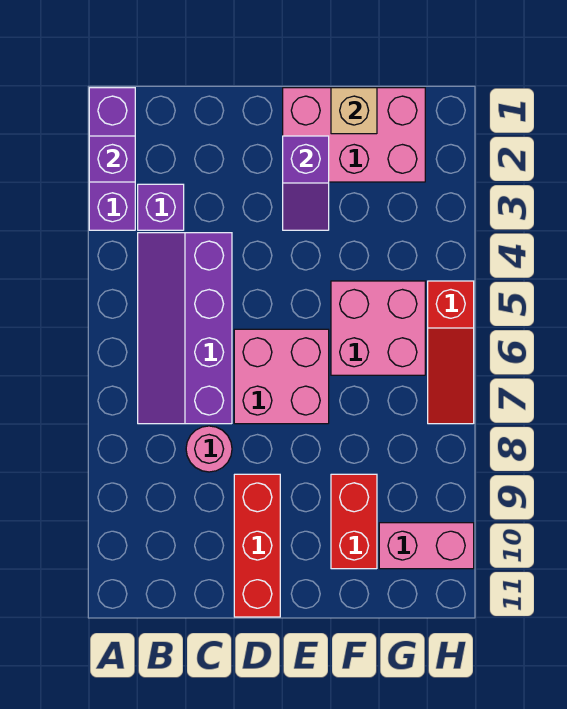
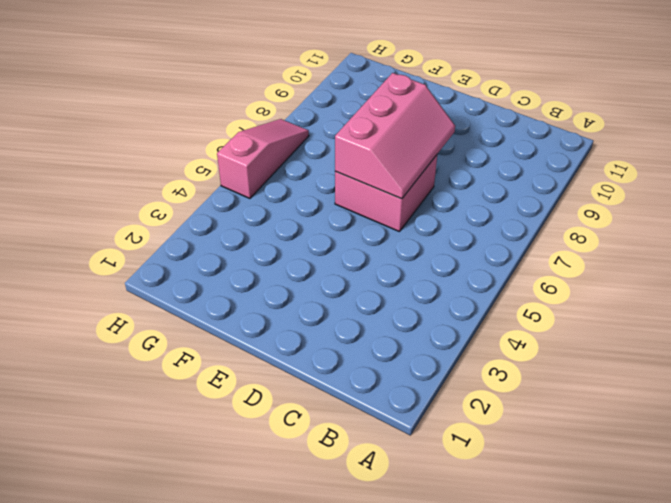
pink 2x3 slope [335,73,455,199] -> none
pink 1x3 slope [217,119,309,198] -> red 1x3 slope [428,281,474,424]
none -> purple 1x3 brick [89,88,135,230]
none -> purple 1x1 brick [138,184,184,230]
none -> purple 2x4 slope [138,233,232,424]

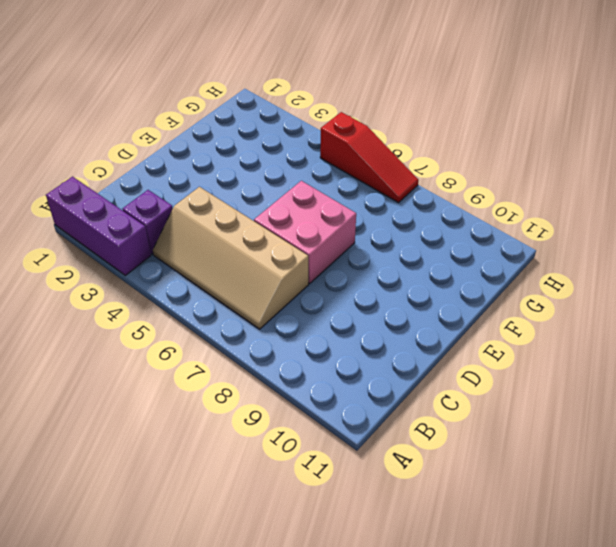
tan 2x4 slope [153,187,309,329] -> purple 2x4 slope [138,233,232,424]
none -> pink 1x1 round brick [186,426,232,472]
none -> red 1x3 brick [234,474,280,617]
none -> pink 2x3 brick [283,88,425,182]

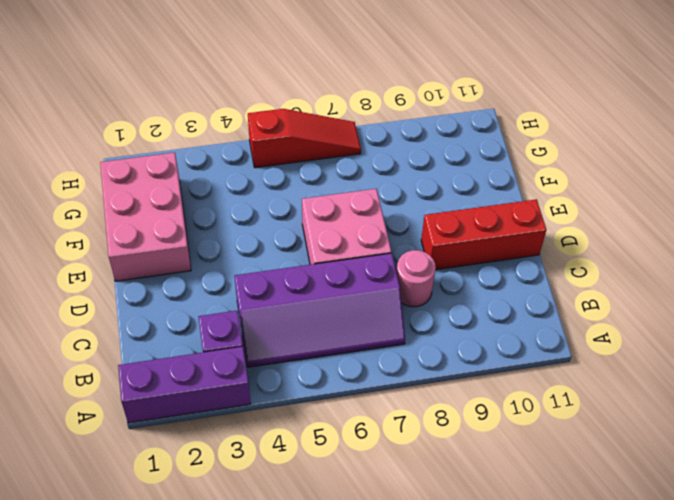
none -> pink 2x2 brick [331,281,425,375]
none -> red 1x2 brick [331,474,377,569]
none -> pink 1x2 brick [379,523,474,569]

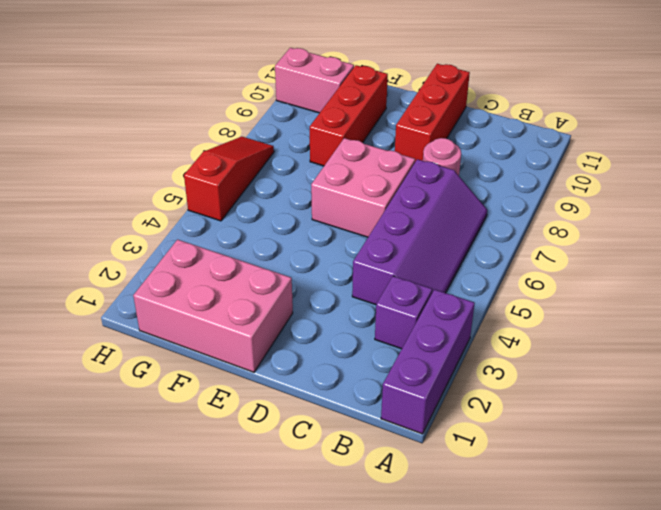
red 1x3 brick [310,65,388,166] -> red 1x2 brick [331,474,377,569]
none -> pink 2x2 brick [331,281,425,375]
none -> purple 1x1 brick [89,136,135,182]
none -> purple 1x2 slope [283,136,329,230]

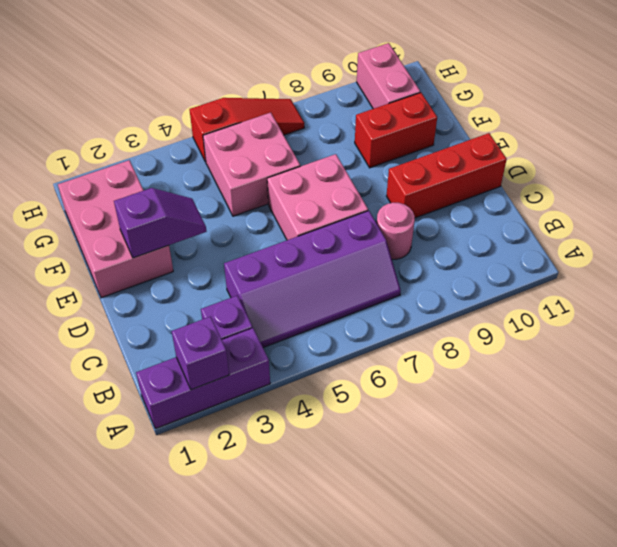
none -> tan 1x1 brick [331,88,377,134]

